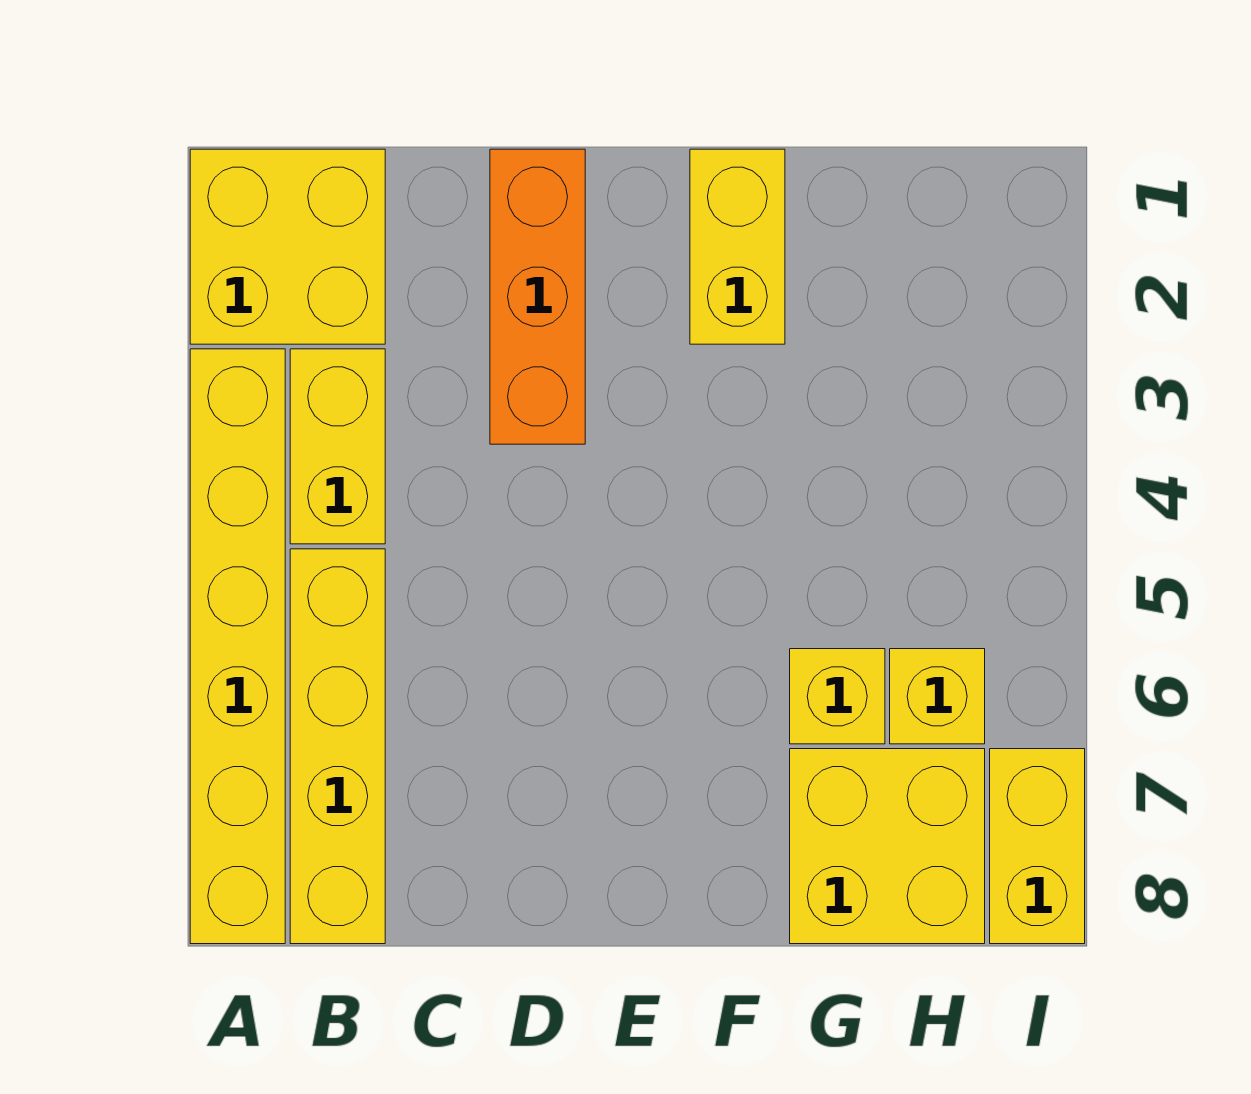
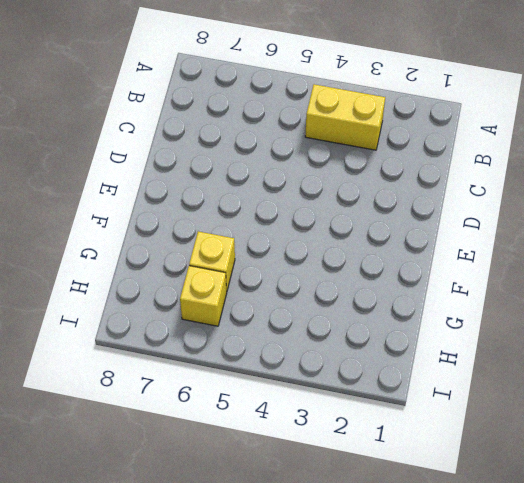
none -> yellow 2x2 brick [190,149,385,344]
none -> yellow 1x6 brick [190,349,285,944]

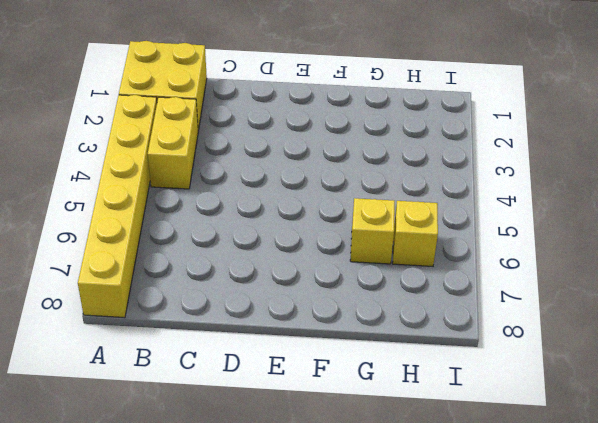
none -> yellow 1x4 brick [290,549,385,944]
none -> orange 1x3 brick [490,149,585,444]

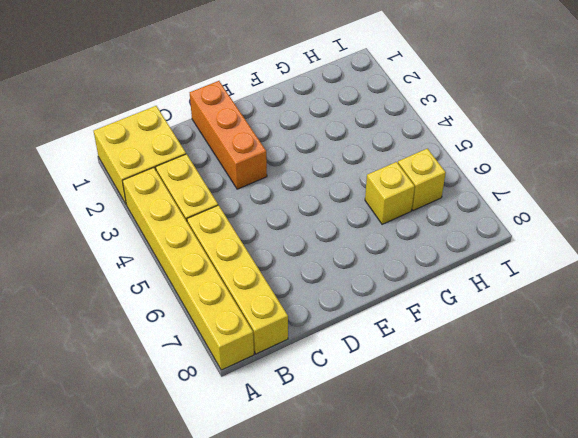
none -> yellow 1x2 brick [690,149,785,344]
none -> yellow 2x2 brick [790,749,985,944]

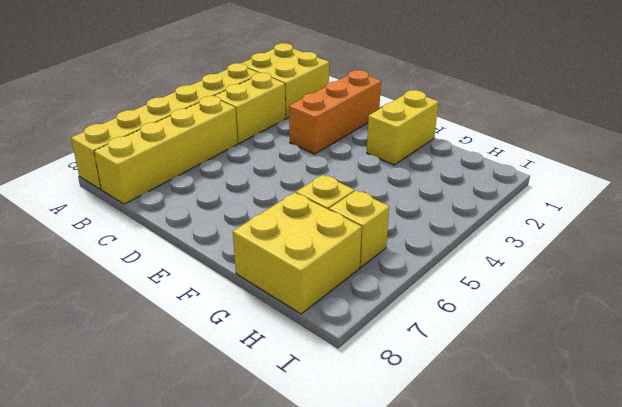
none -> yellow 1x2 brick [990,749,1085,944]

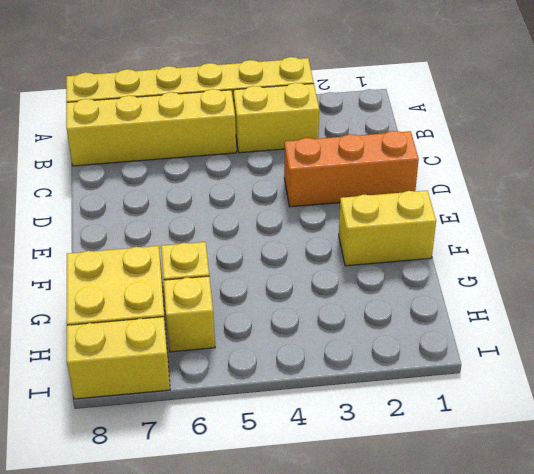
none -> yellow 2x2 brick [190,149,385,344]

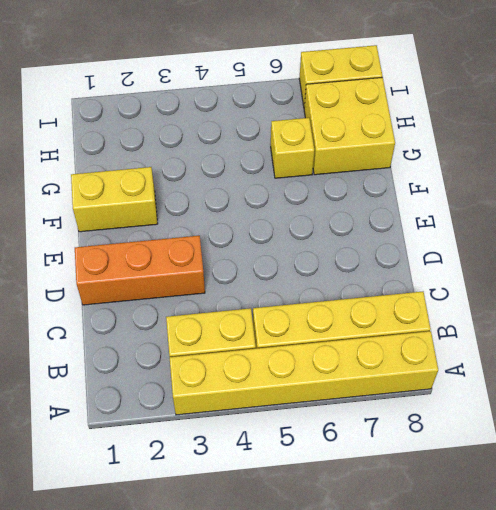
none -> yellow 2x2 brick [190,149,385,344]
none -> yellow 1x1 brick [890,649,985,744]

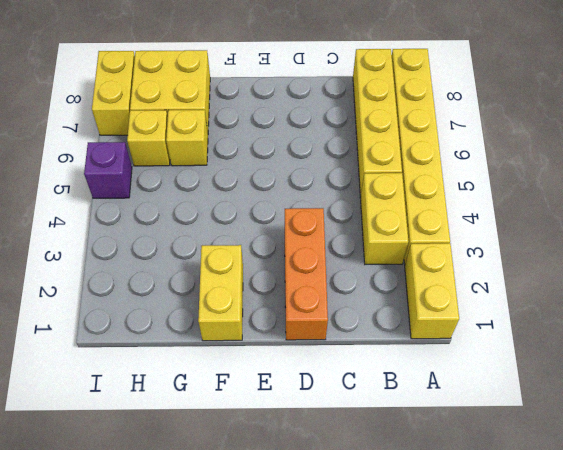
yellow 1x2 brick [405,243,459,339] -> yellow 2x2 brick [190,149,385,344]
purple 1x1 brick [84,142,132,198] -> none

